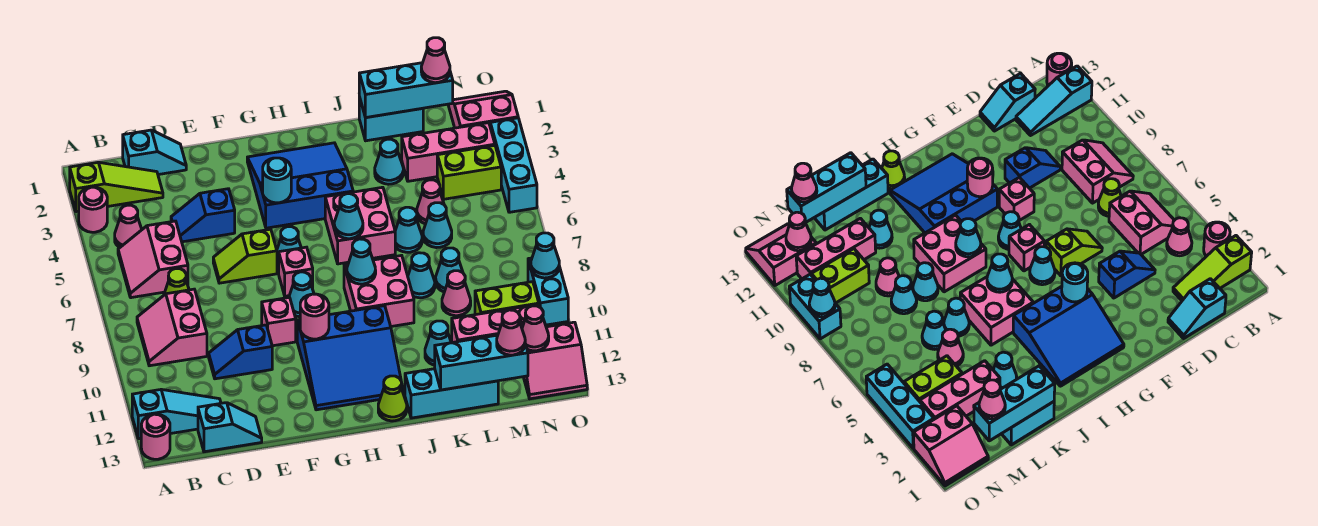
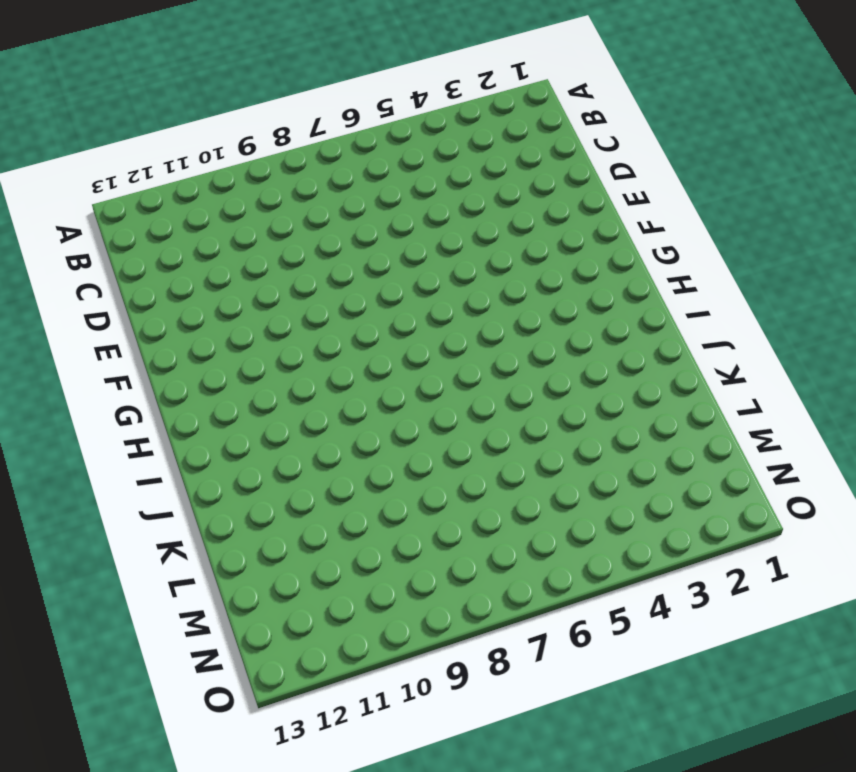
none -> lime 1x3 slope [70,162,163,212]
none -> pink 1x1 round brick [79,187,107,232]
none -> cyan 1x3 slope [132,390,221,439]
none -> pink 1x1 round brick [141,414,170,459]

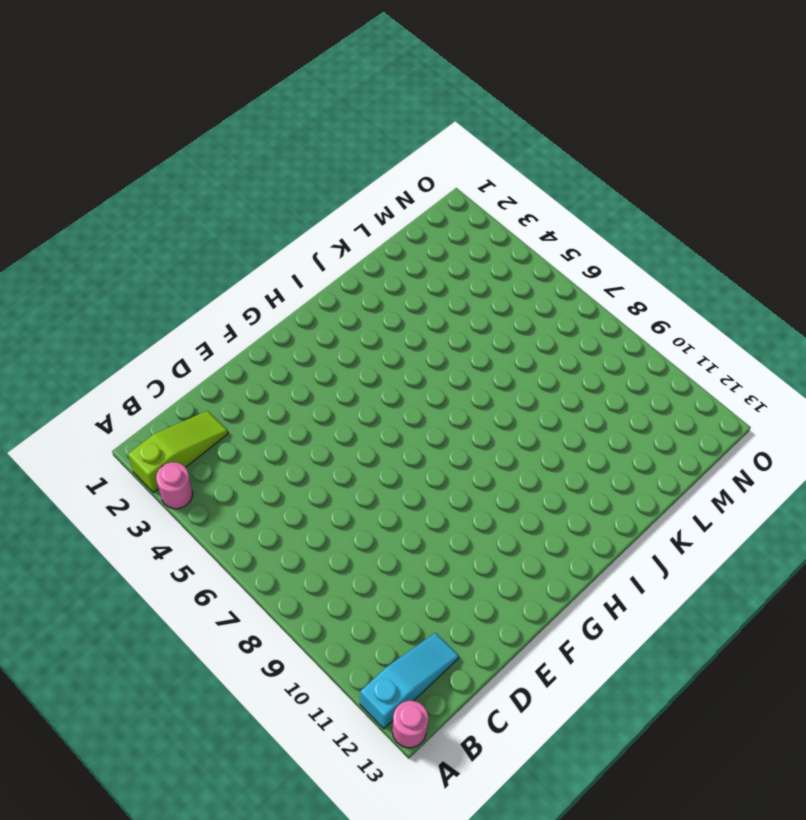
none -> pink 1x1 cone [115,205,142,248]
none -> pink 2x2 slope [118,221,188,298]
none -> pink 2x2 slope [137,289,207,366]
none -> cyan 1x2 slope [123,130,186,175]

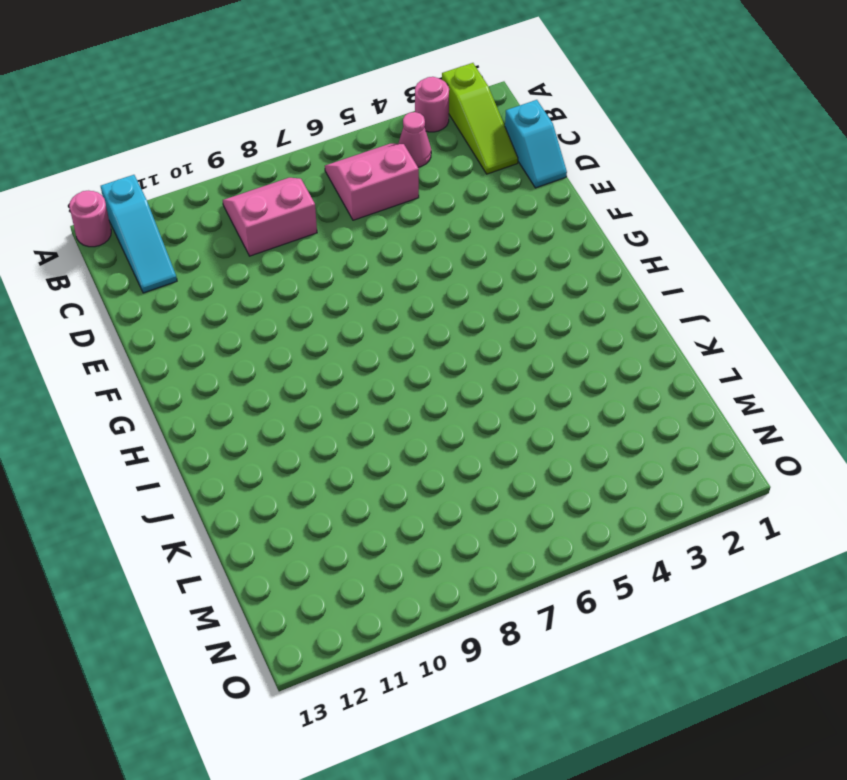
none -> lime 1x1 cone [164,269,189,295]
none -> cyan 1x2 slope [198,403,262,452]
none -> blue 1x2 slope [171,189,235,242]
none -> blue 1x2 slope [209,325,272,379]

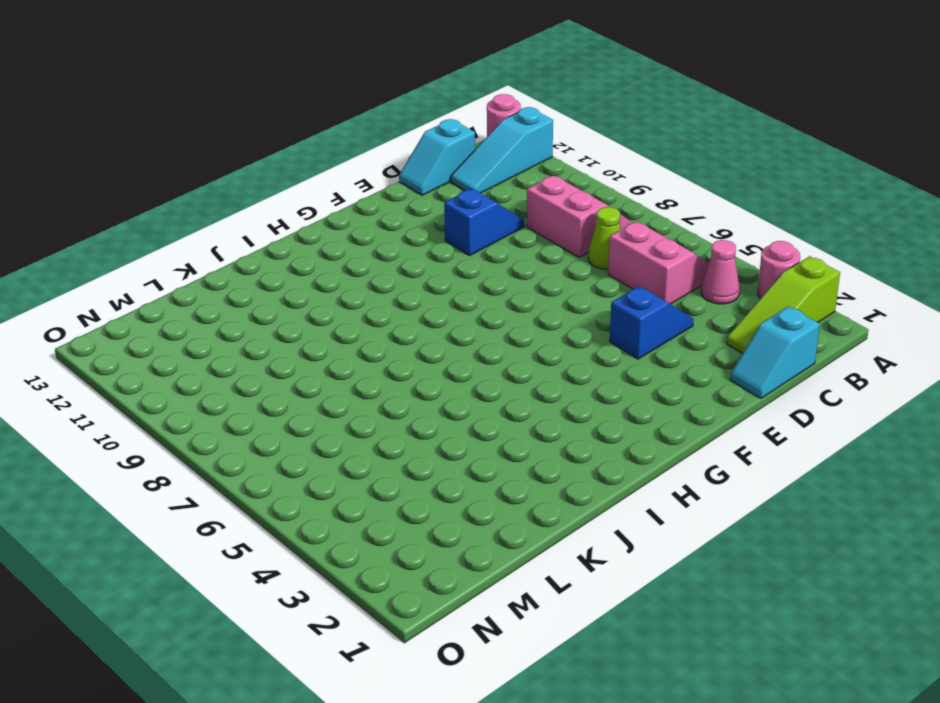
none -> lime 1x2 slope [213,229,277,283]
none -> pink 1x1 brick [262,297,296,346]
none -> blue 3x3 slope [247,143,353,228]
none -> cyan 1x1 cone [277,227,301,268]

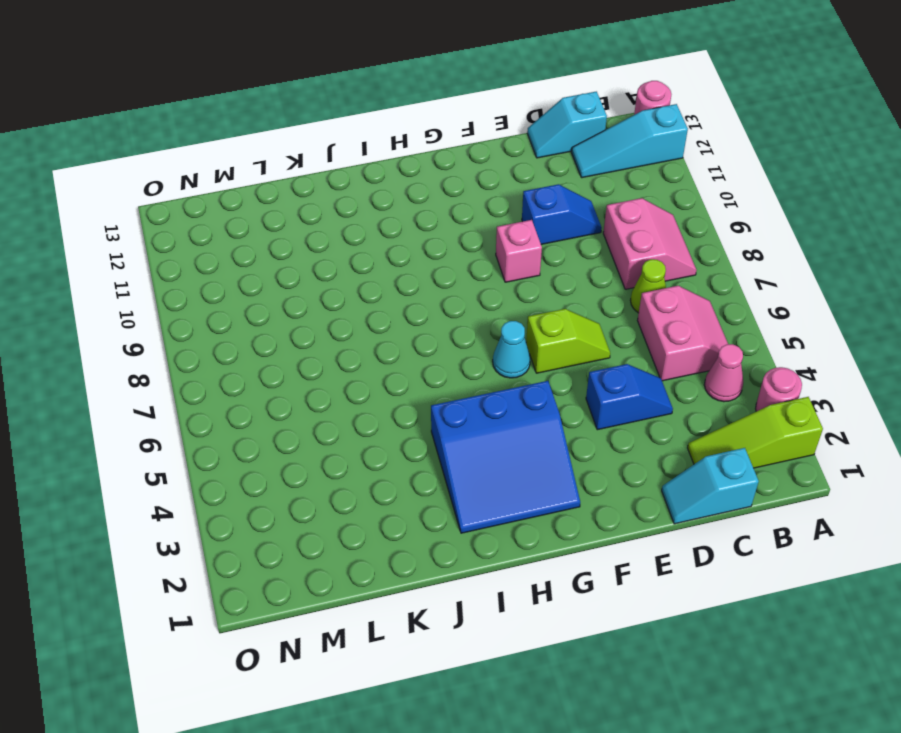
none -> pink 1x1 brick [279,247,313,296]
none -> cyan 1x1 cone [289,272,314,317]
none -> blue 3x3 slope [297,306,403,410]
none -> pink 2x2 brick [325,187,395,264]

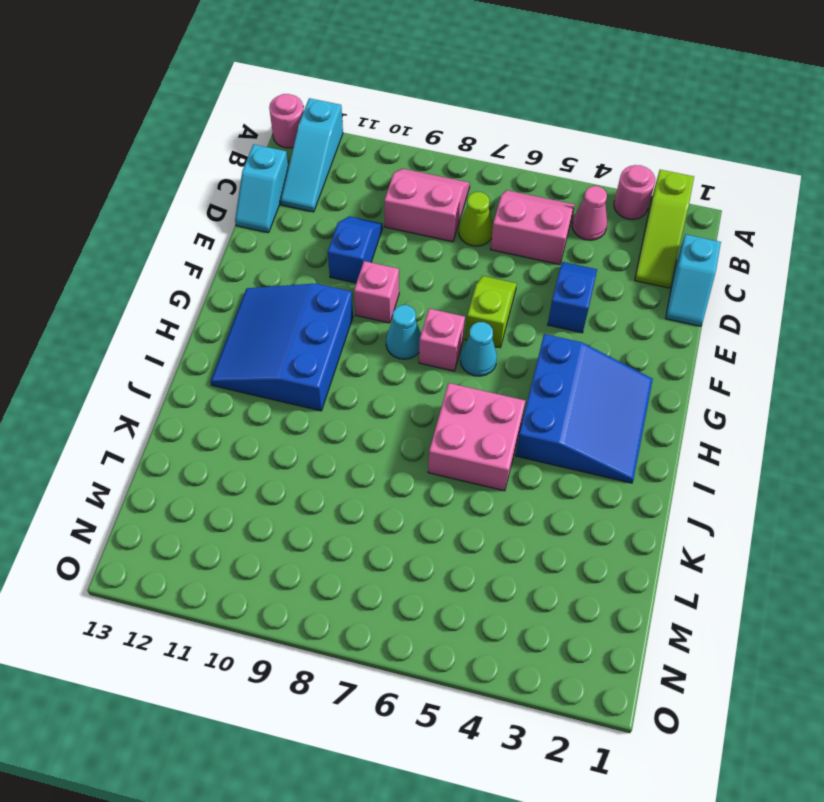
none -> pink 2x2 brick [344,255,414,326]
none -> lime 1x1 cone [378,376,407,421]
none -> cyan 1x3 brick [405,369,498,418]
none -> cyan 1x2 brick [359,97,423,141]

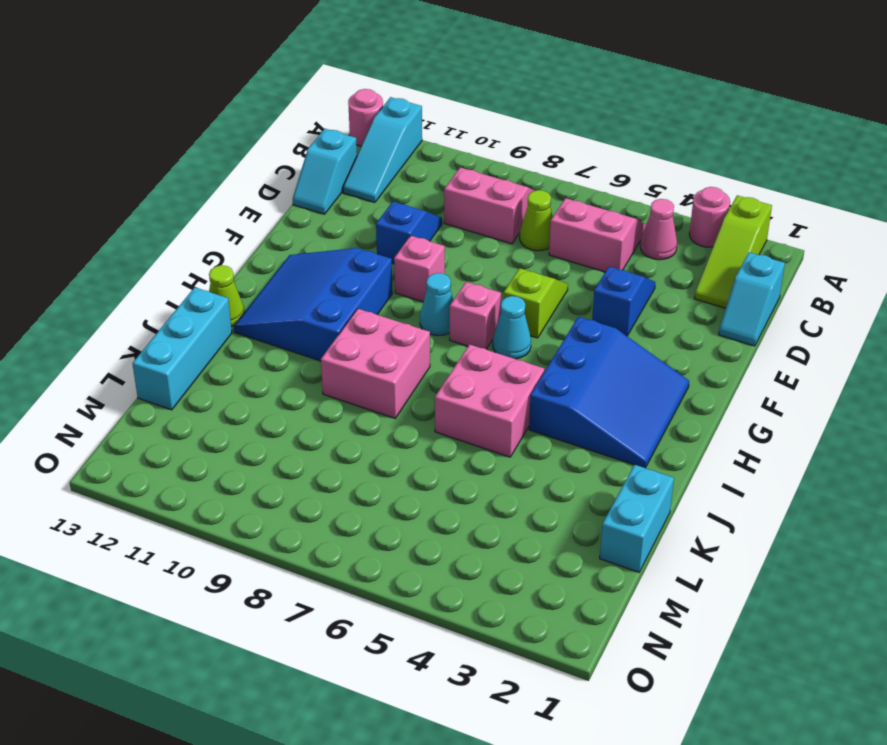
none -> cyan 1x1 cone [375,139,403,184]
none -> cyan 1x1 cone [395,207,422,252]
none -> cyan 1x1 cone [408,253,435,298]
none -> cyan 1x1 cone [425,321,451,365]

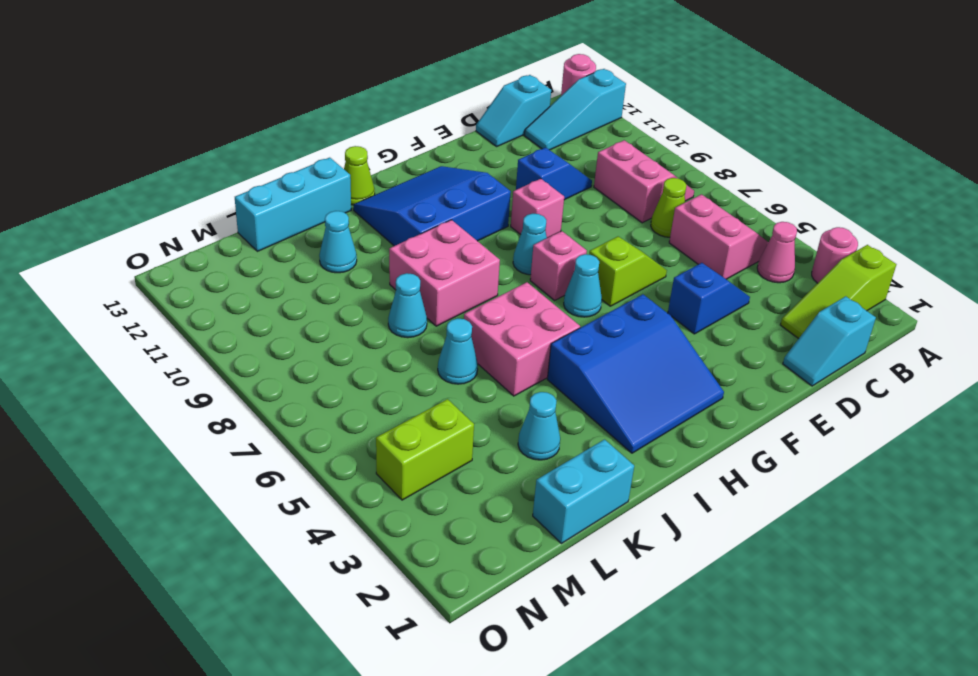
none -> pink 1x3 brick [402,123,495,181]
none -> pink 1x1 cone [417,180,444,224]
none -> cyan 1x1 cone [423,203,452,248]
none -> cyan 1x1 cone [436,248,463,292]

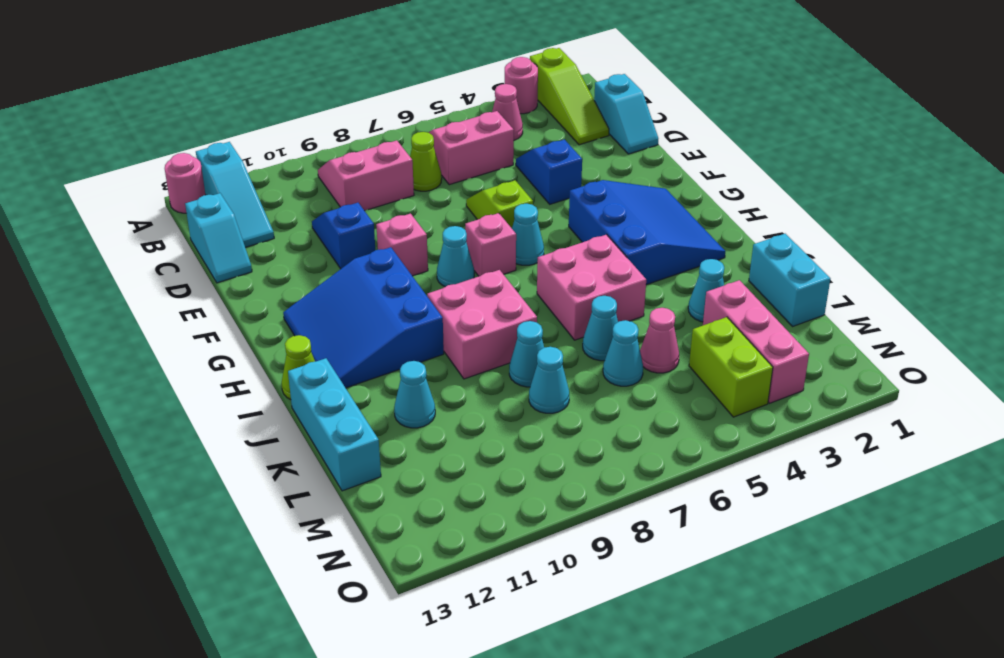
none -> pink 1x1 cone [442,271,471,316]
none -> pink 1x3 brick [452,304,540,343]
none -> lime 1x2 brick [475,282,539,315]
none -> pink 2x2 slope [448,91,518,128]

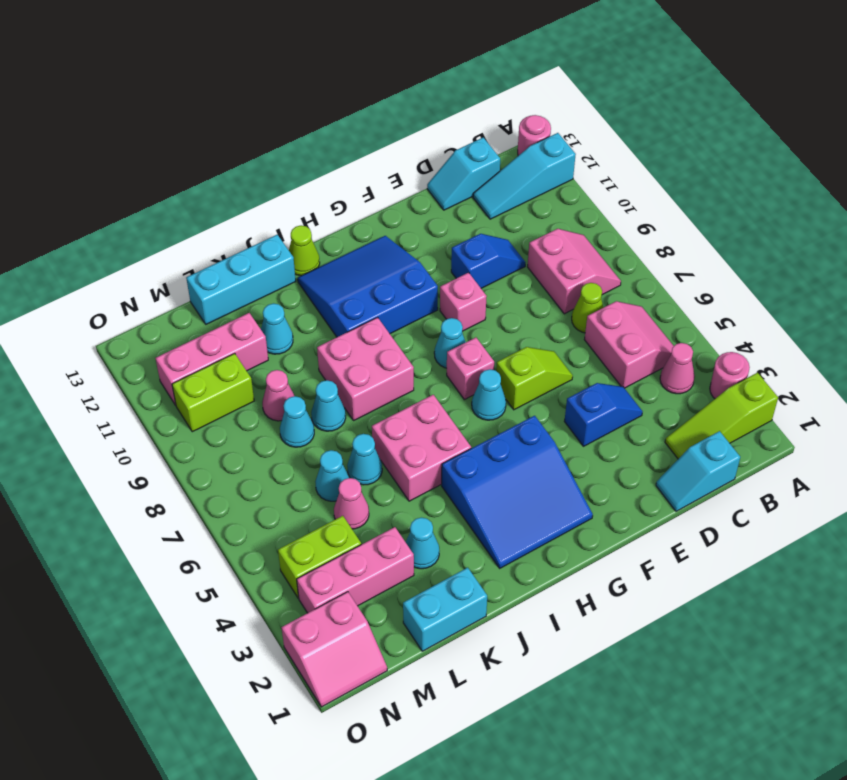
none -> pink 2x2 slope [524,322,587,399]
none -> cyan 1x3 brick [490,118,537,212]
none -> cyan 1x2 brick [528,258,568,325]
none -> cyan 1x1 round brick [263,158,291,203]

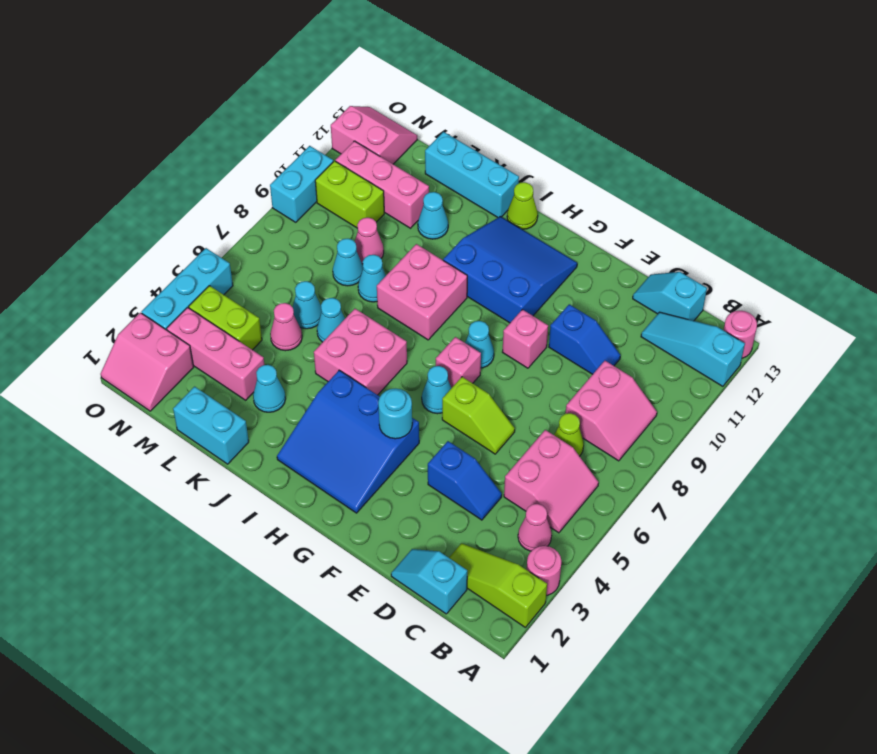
none -> pink 1x1 round brick [300,294,329,339]
none -> cyan 1x1 cone [334,194,363,239]
none -> cyan 1x1 cone [347,239,376,284]
none -> cyan 1x3 brick [359,63,453,118]

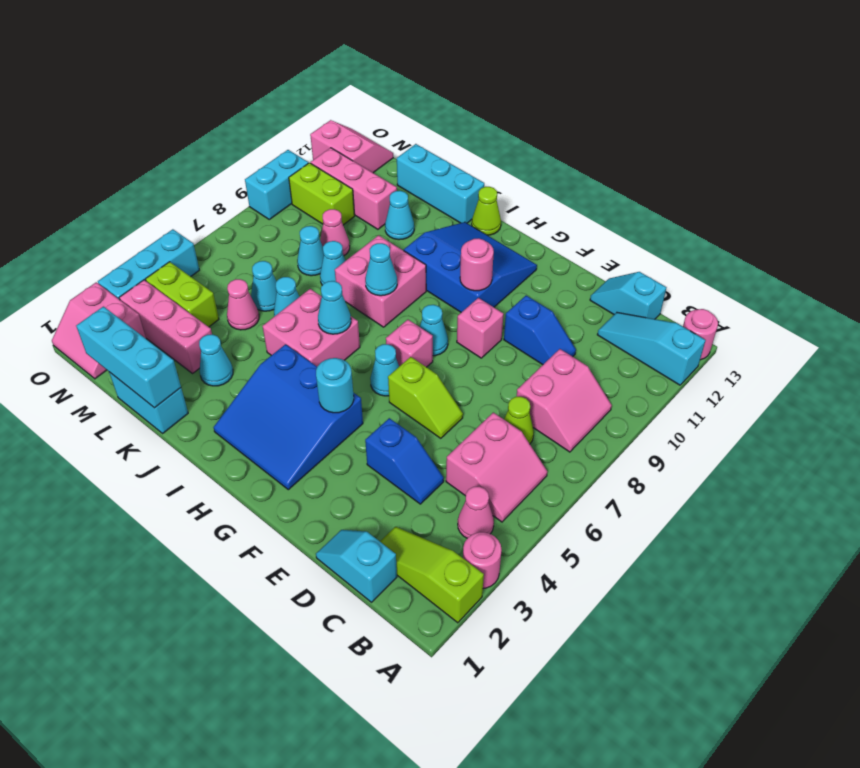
none -> cyan 1x3 brick [435,335,528,390]
none -> pink 1x1 cone [522,306,549,351]
none -> cyan 1x1 cone [531,233,559,278]
none -> pink 1x1 cone [421,38,450,83]

